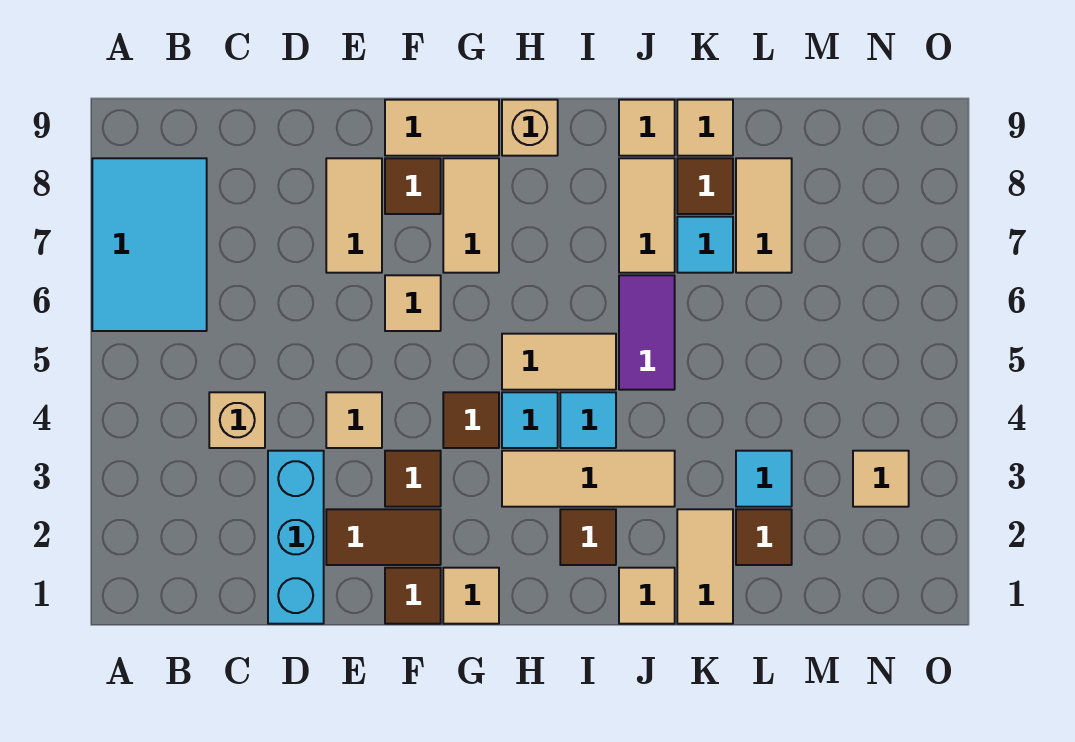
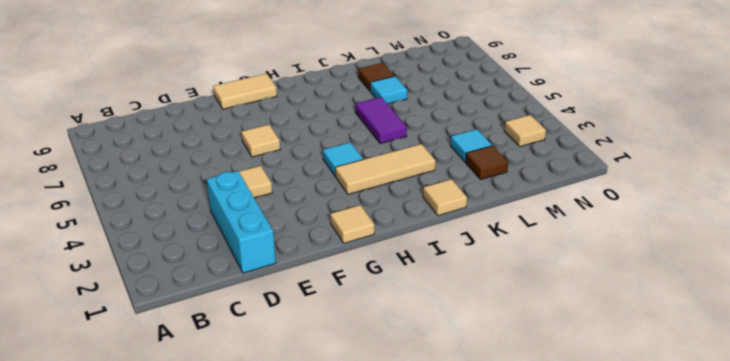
none -> cyan 2x3 tile [92,158,207,331]
none -> tan 1x1 brick [209,392,265,448]
none -> brown 1x2 tile [326,509,441,565]
none -> tan 1x2 tile [326,158,382,273]

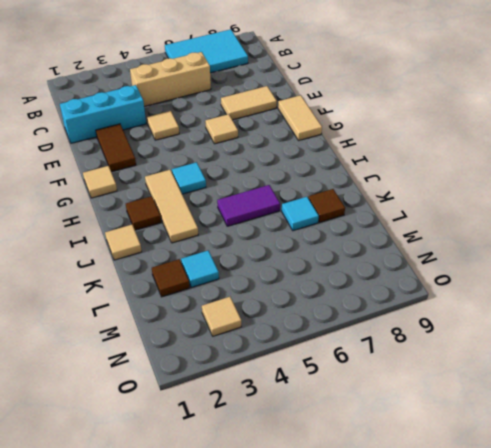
tan 1x3 brick [130,52,211,106] -> tan 1x1 brick [209,392,265,448]
none -> brown 1x1 tile [385,568,441,624]
none -> brown 1x1 tile [385,451,441,507]
none -> brown 1x1 tile [385,158,441,214]
none -> brown 1x1 tile [443,392,499,448]

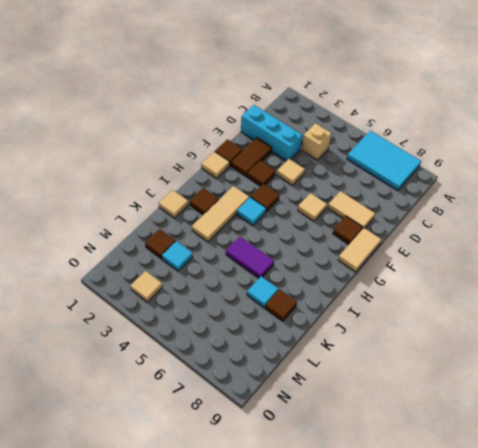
none -> tan 1x2 tile [443,158,499,273]
none -> tan 1x2 tile [502,334,616,390]
none -> tan 1x1 brick [502,100,558,156]
none -> cyan 1x1 tile [560,392,616,448]

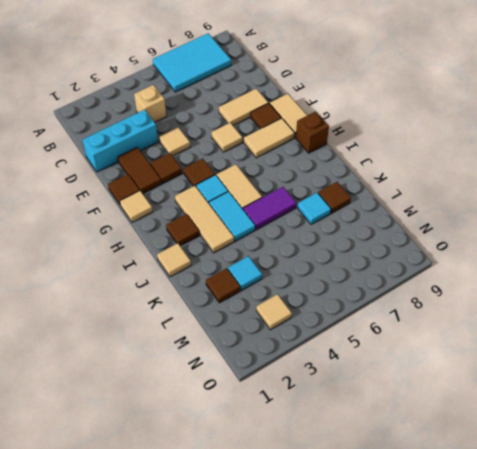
brown 1x1 brick [296,111,329,153] -> tan 1x1 brick [502,100,558,156]
cyan 1x2 tile [209,192,255,241] -> cyan 1x1 tile [560,392,616,448]
none -> tan 1x2 tile [619,158,675,273]
none -> tan 1x1 tile [619,100,675,156]
none -> tan 1x2 tile [677,509,733,624]
none -> tan 1x1 tile [677,100,733,156]

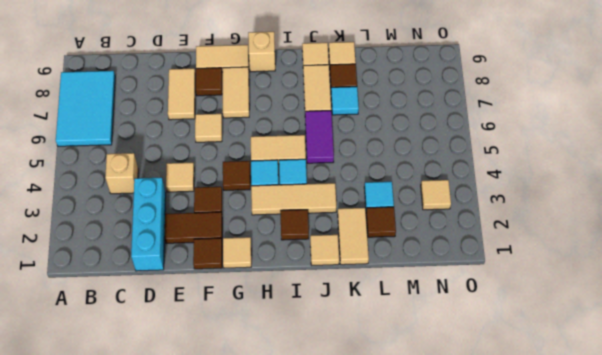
none -> tan 1x2 tile [736,158,792,273]

